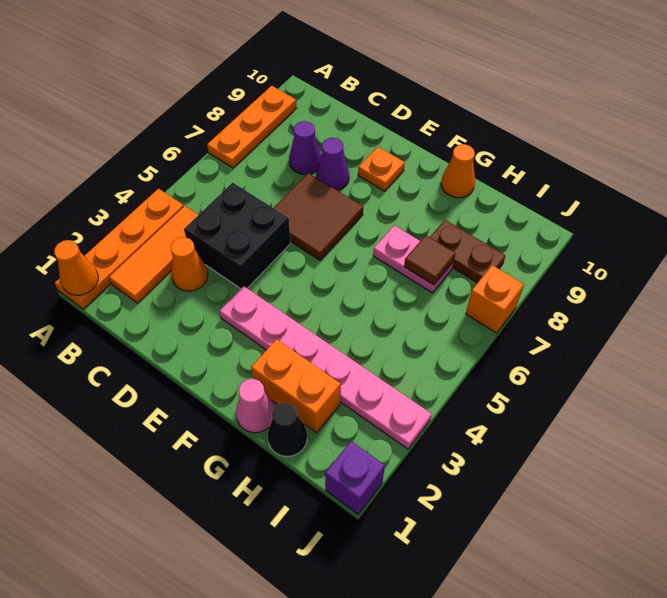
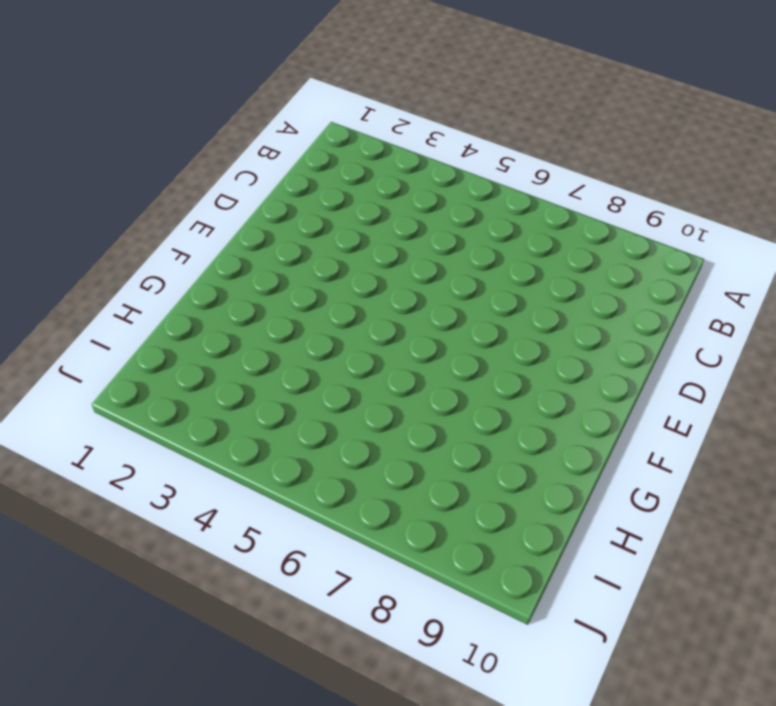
none -> orange 1x4 plate [55,189,184,309]
none -> orange 1x3 plate [207,86,297,168]
none -> orange 1x3 tile [109,206,198,303]

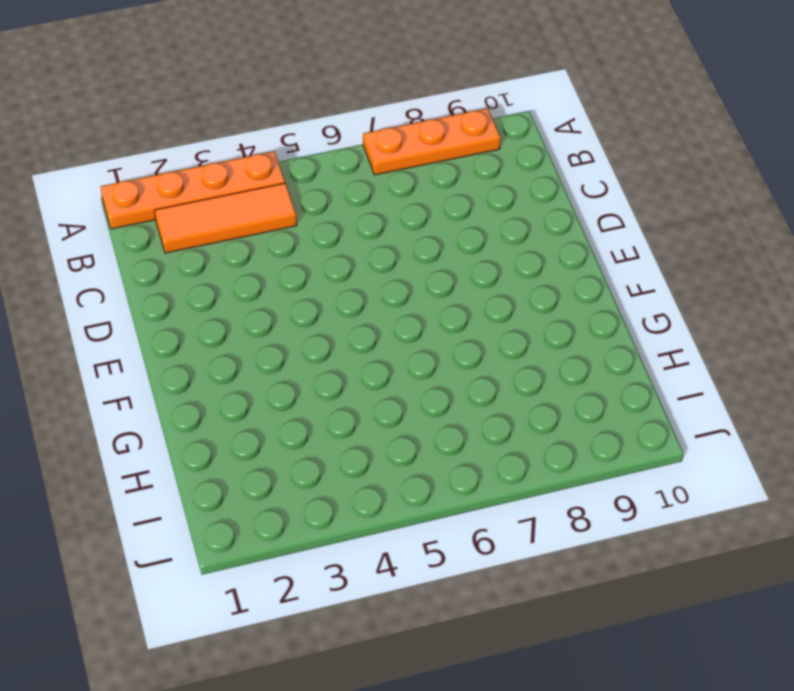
none -> orange 1x1 cone [171,237,208,291]
none -> black 2x2 brick [184,183,291,289]
none -> purple 1x1 cone [289,121,321,174]

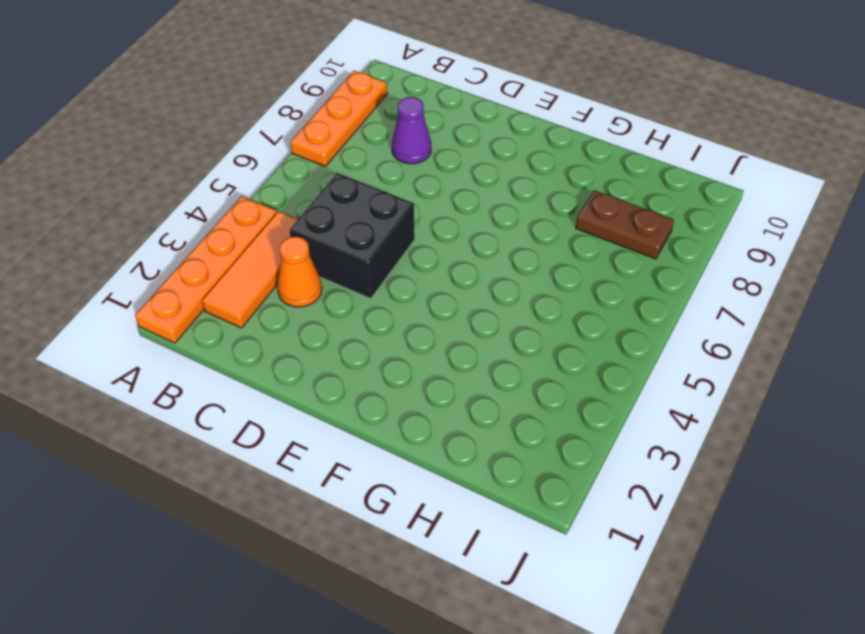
none -> brown 2x2 tile [274,173,363,260]
none -> purple 1x1 cone [316,138,349,191]
none -> pink 1x6 plate [220,286,432,449]

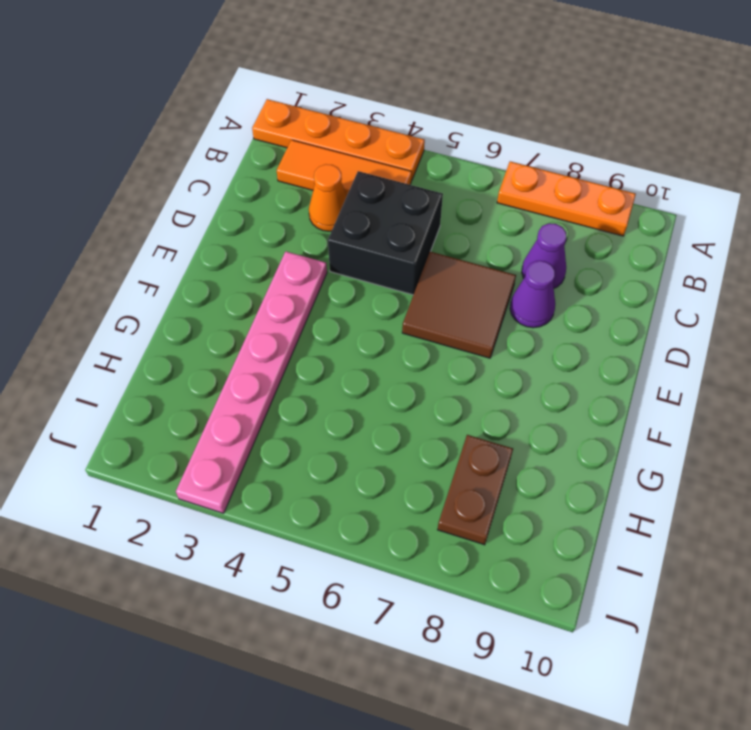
none -> orange 1x1 plate [358,147,405,191]
none -> pink 1x1 cone [236,379,274,433]
none -> orange 1x2 brick [251,339,341,433]

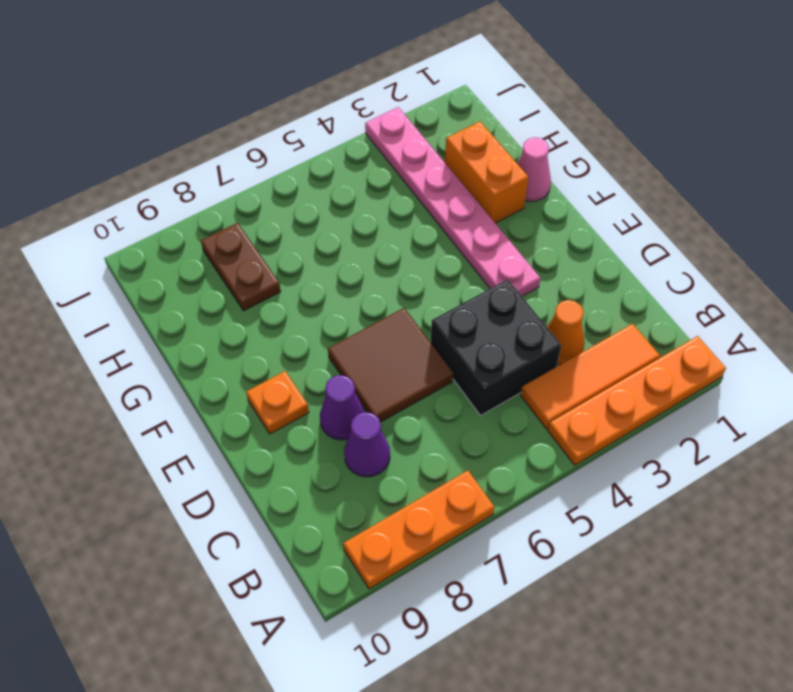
none -> pink 1x2 plate [373,225,454,293]
none -> orange 1x1 cone [441,144,475,198]
none -> black 1x1 cone [268,403,307,457]

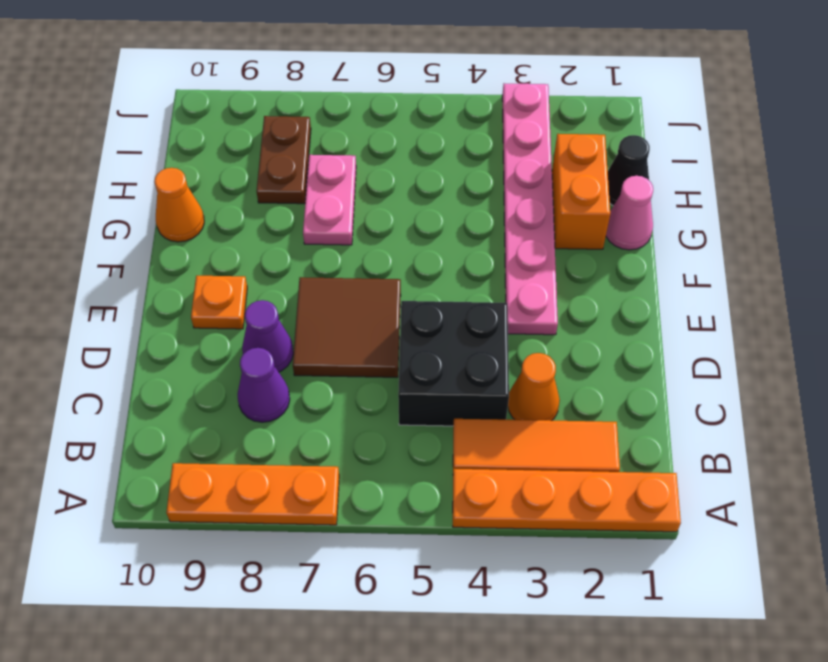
none -> purple 1x1 brick [325,441,385,514]
none -> orange 1x1 brick [466,265,524,333]
none -> orange 1x1 cone [54,240,98,295]

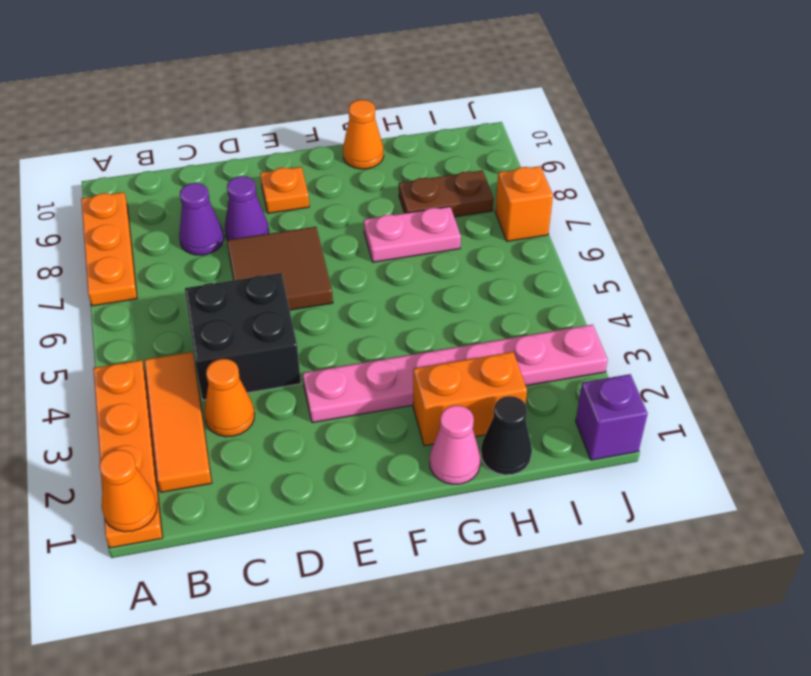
none -> brown 1x1 tile [404,235,456,285]

